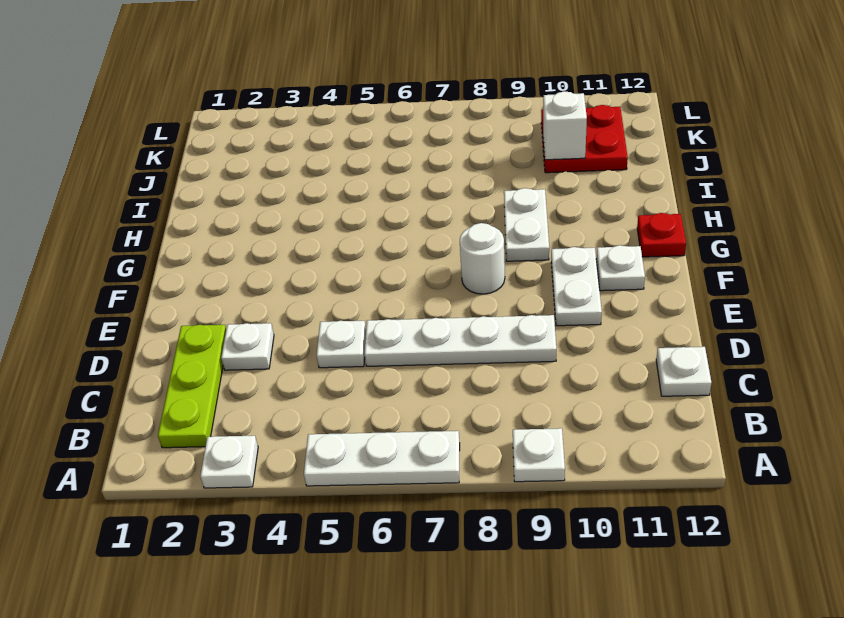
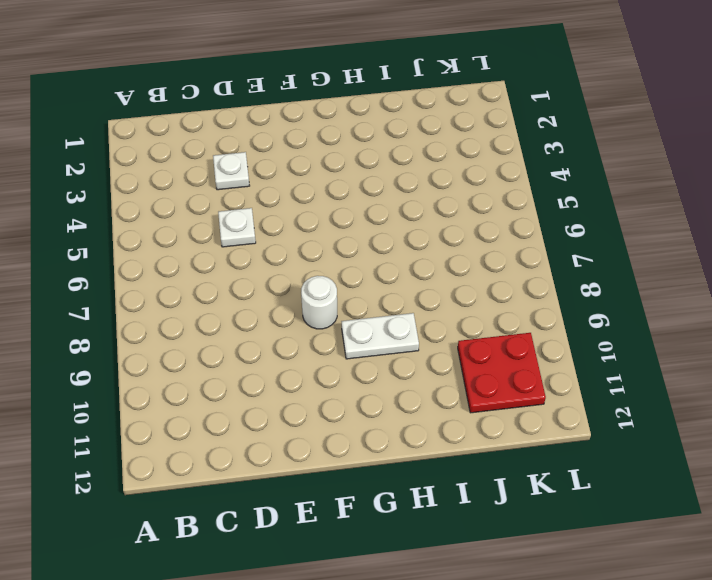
none -> white 1x1 plate [200,436,258,488]
none -> white 1x3 plate [304,431,460,486]
none -> white 1x1 plate [513,428,565,482]

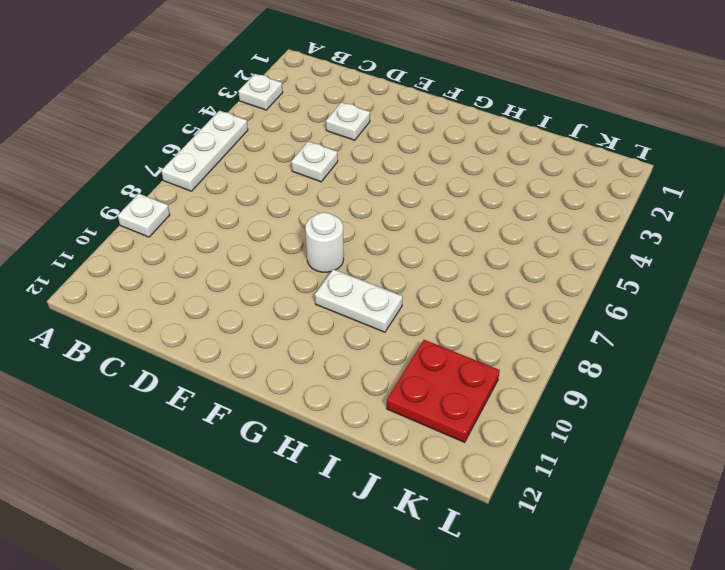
none -> lime 1x3 plate [158,325,226,448]
none -> white 1x1 plate [656,347,711,396]
none -> white 1x4 plate [364,315,556,366]

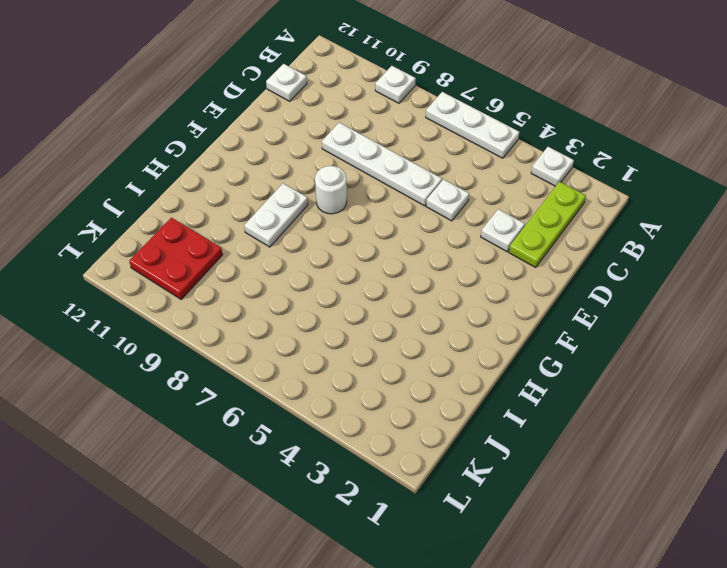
none -> white 1x2 plate [551,247,602,326]
none -> white 1x1 plate [596,245,645,291]
none -> red 1x1 plate [637,213,686,257]

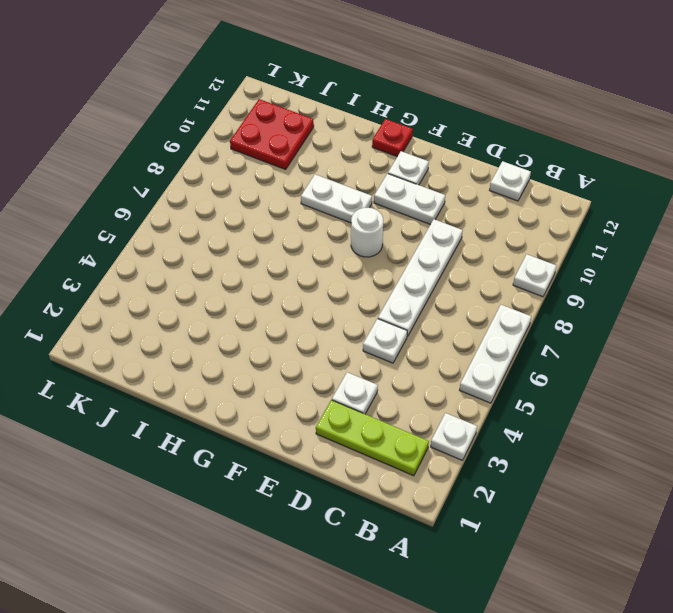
none -> white 1x1 brick [543,91,587,160]

